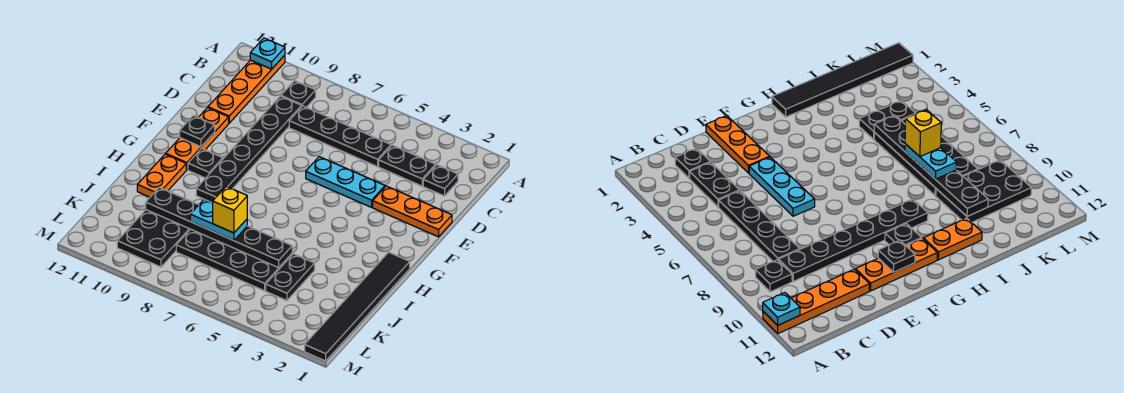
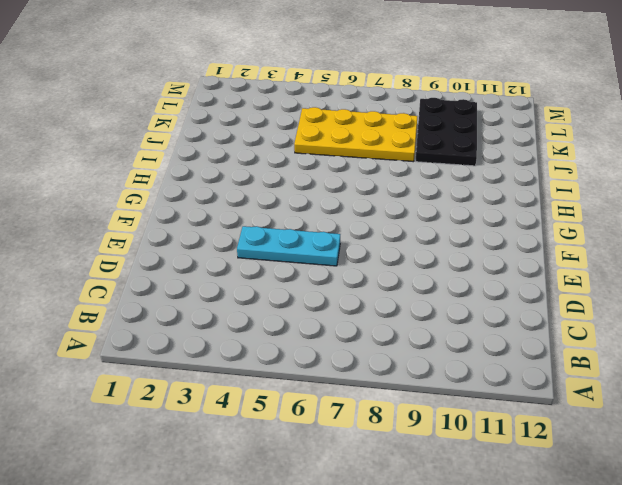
yellow 2x4 plate [294,107,417,162] -> black 2x4 plate [176,229,292,291]
none -> orange 1x4 plate [208,55,285,123]
none -> black 1x1 plate [281,81,316,107]
none -> black 1x1 plate [423,165,458,196]

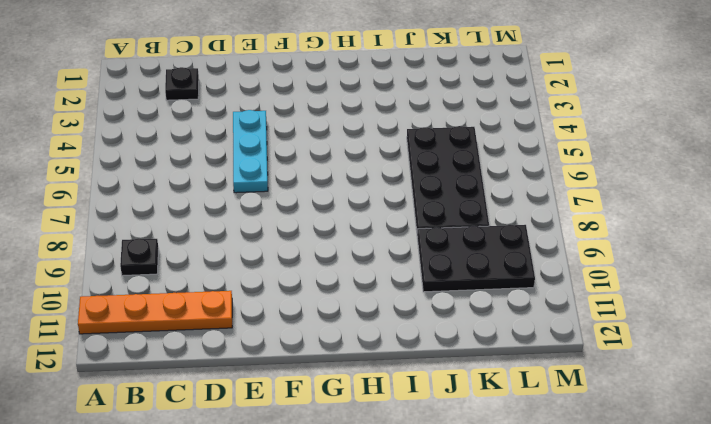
none -> black 1x2 plate [379,145,436,186]
none -> black 1x4 plate [289,106,391,167]
none -> black 1x6 plate [196,96,302,203]

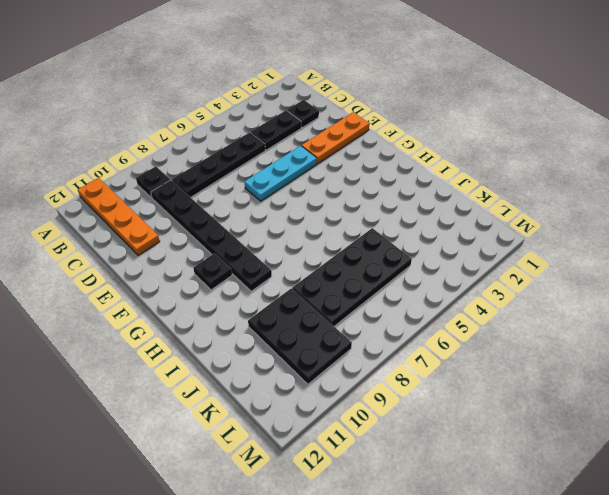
none -> orange 1x3 plate [166,108,229,170]
none -> black 1x6 tile [305,252,410,361]
none -> orange 1x2 plate [137,154,186,197]

